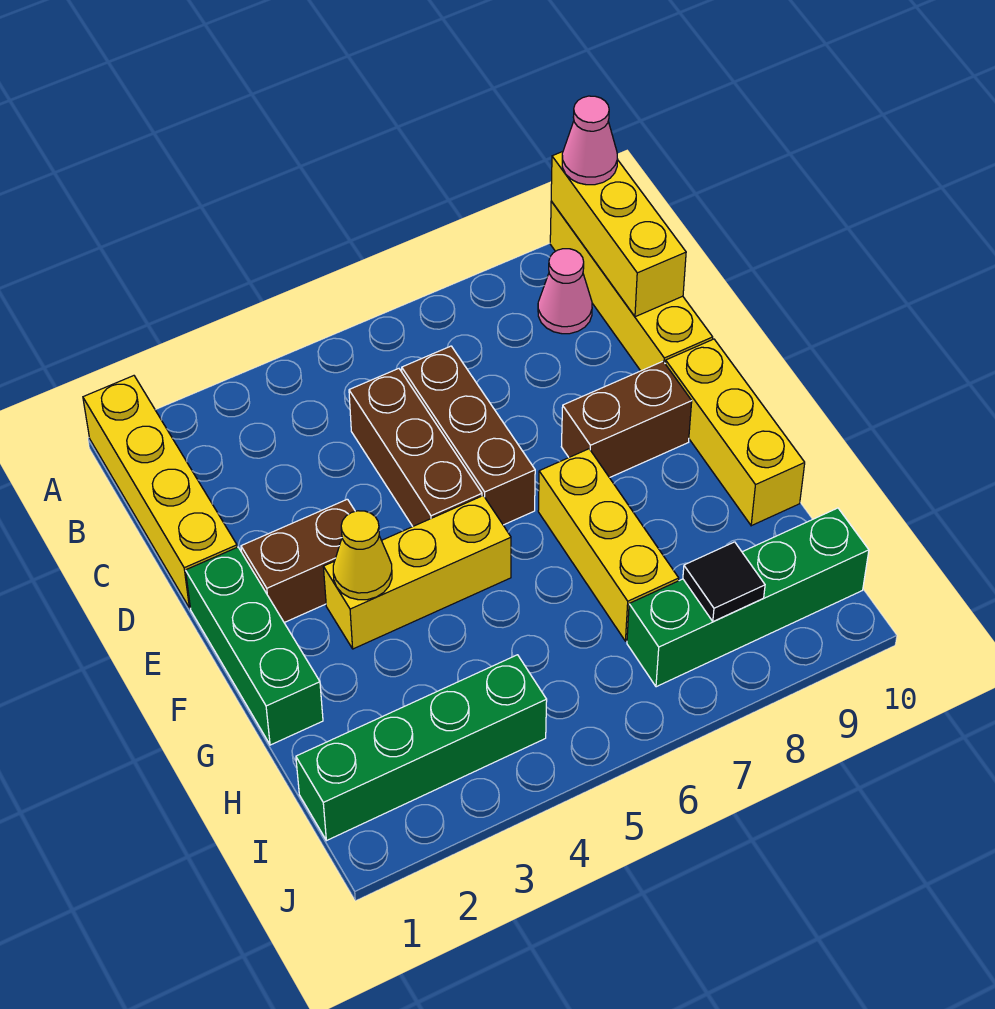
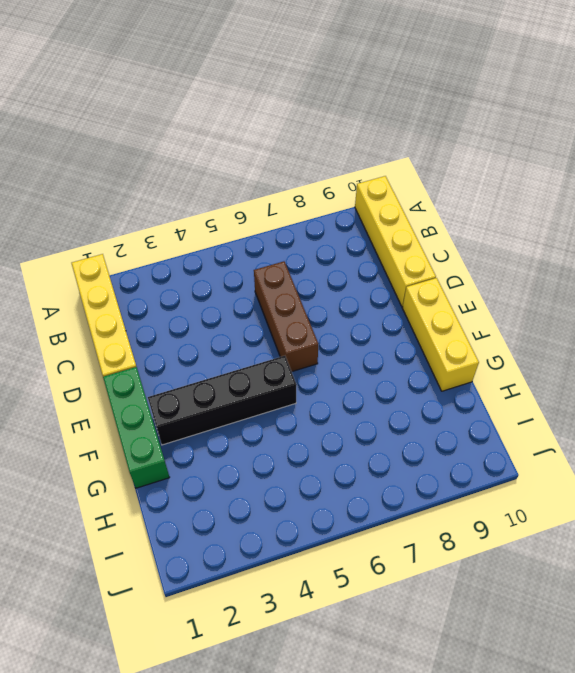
black 1x4 brick [148,356,296,445] -> yellow 1x3 brick [323,496,511,649]
none -> pink 1x1 cone [538,249,592,334]
none -> brown 1x3 brick [349,369,482,526]
none -> brown 1x2 brick [241,499,355,623]

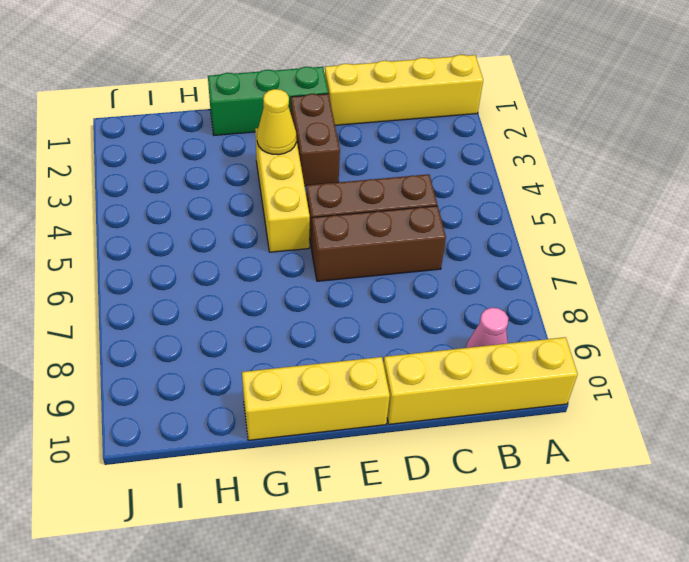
none -> brown 1x2 brick [561,361,692,478]
none -> yellow 1x3 brick [538,449,679,641]
none -> green 1x4 brick [296,655,547,841]

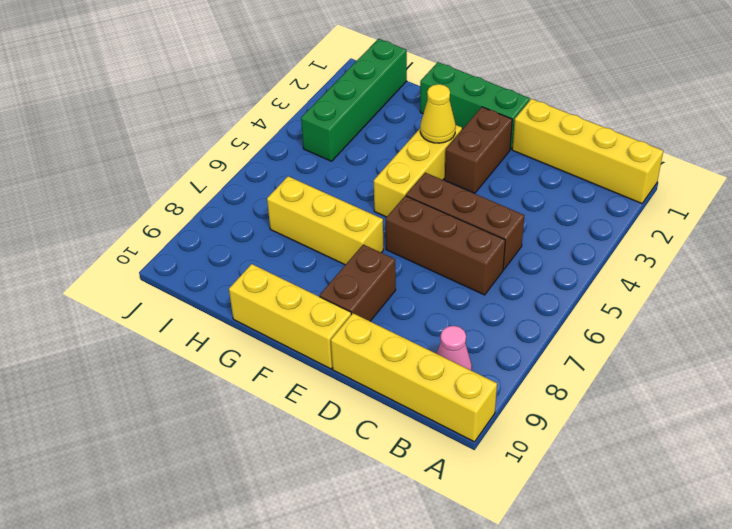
none -> green 1x4 brick [627,508,869,687]
none -> yellow 1x3 brick [551,152,686,317]
none -> black 1x1 tile [683,542,765,621]

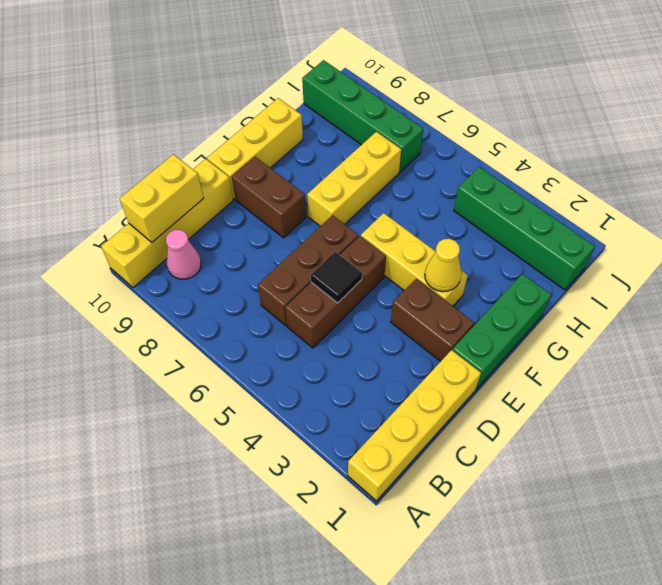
yellow 1x2 brick [119,154,203,242] -> yellow 1x3 brick [551,152,686,317]
black 1x1 tile [311,252,362,303] -> black 1x1 tile moved to [683,542,765,621]
none -> pink 1x1 cone [562,96,617,185]

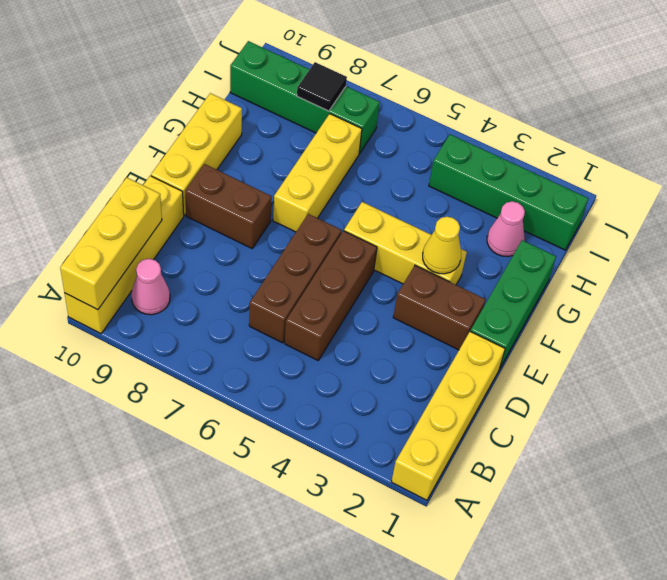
pink 1x1 cone [487,201,525,257] -> pink 1x1 cone moved to [562,96,617,185]

